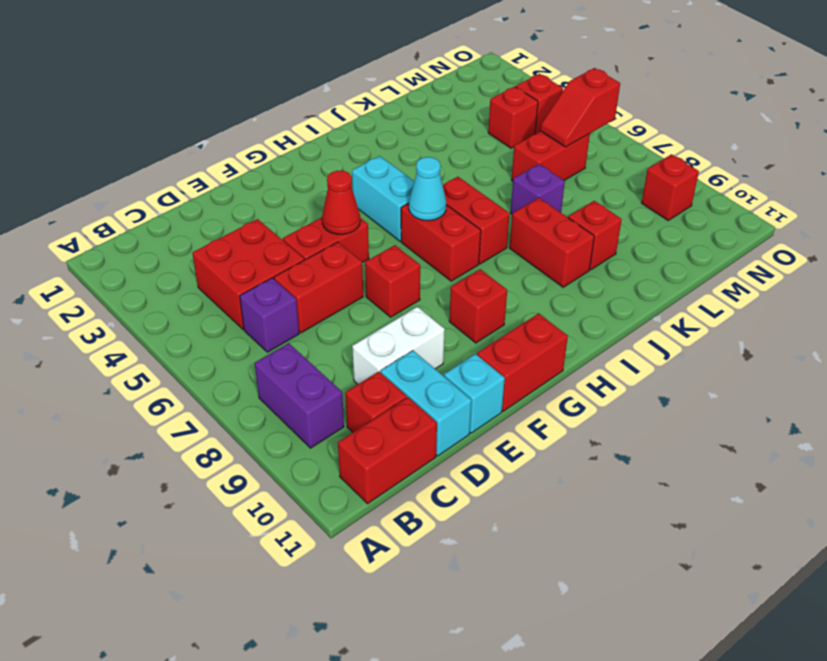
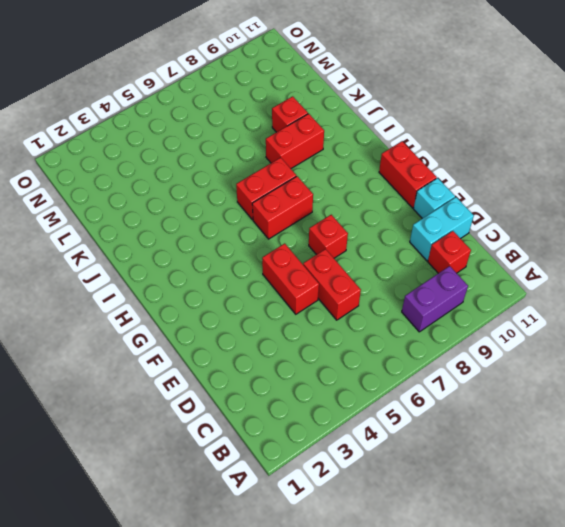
none -> red 1x2 brick [338,397,437,504]
none -> red 2x2 brick [192,219,305,330]
none -> purple 1x1 brick [240,278,299,352]

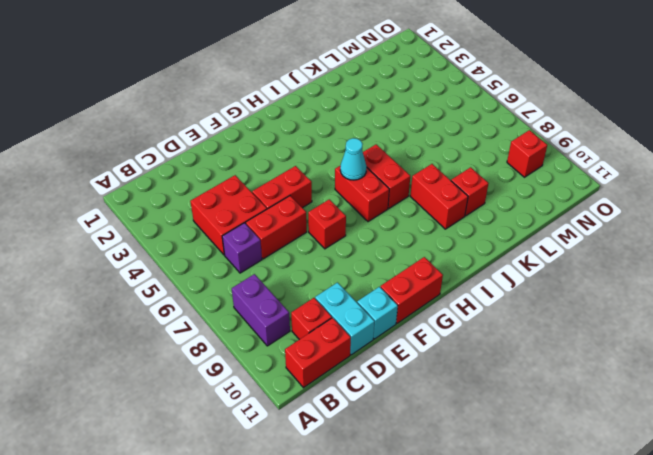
none -> white 1x2 brick [352,307,445,384]
none -> red 1x1 brick [449,269,507,343]
none -> cyan 1x2 brick [352,156,414,241]

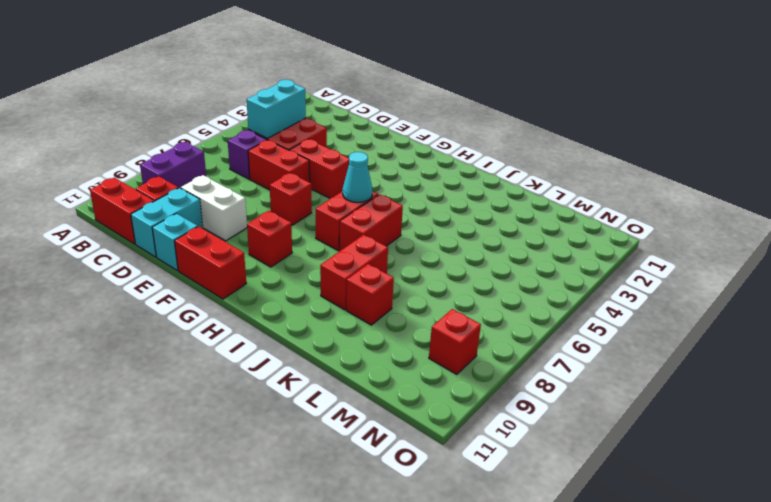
cyan 1x2 brick [247,80,306,138] -> cyan 1x2 brick moved to [352,156,414,241]
none -> purple 1x1 brick [511,164,565,214]
none -> red 1x2 brick [511,131,590,181]
none -> red 1x1 brick [488,87,538,148]

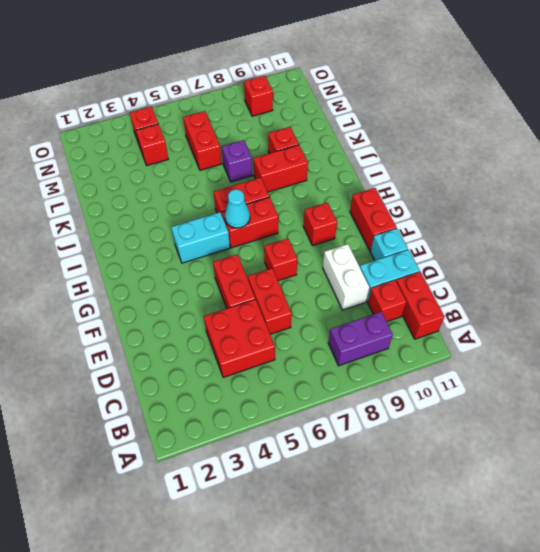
none -> purple 1x1 brick [240,278,299,352]
none -> red 1x1 cone [322,170,360,234]
none -> red 1x2 slope [541,68,620,147]

